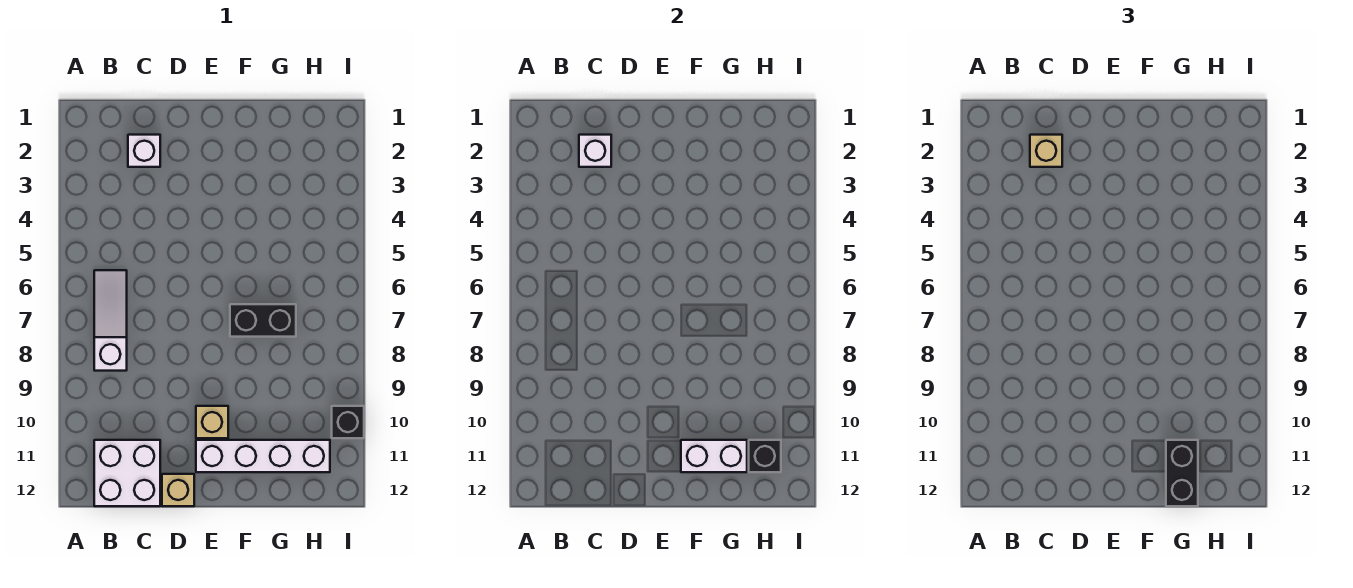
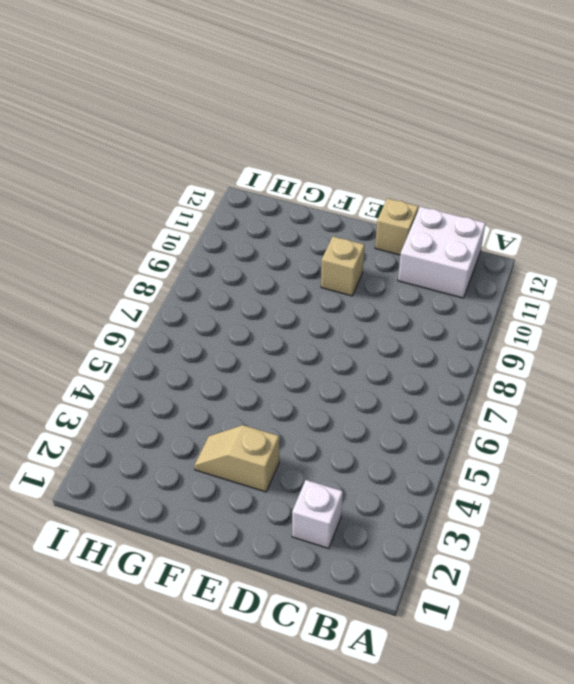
tan 1x2 slope [194,425,279,492] -> none
none -> white 1x3 slope [94,270,127,371]
none -> white 1x4 brick [196,440,330,472]
none -> black 1x2 brick [230,304,296,337]

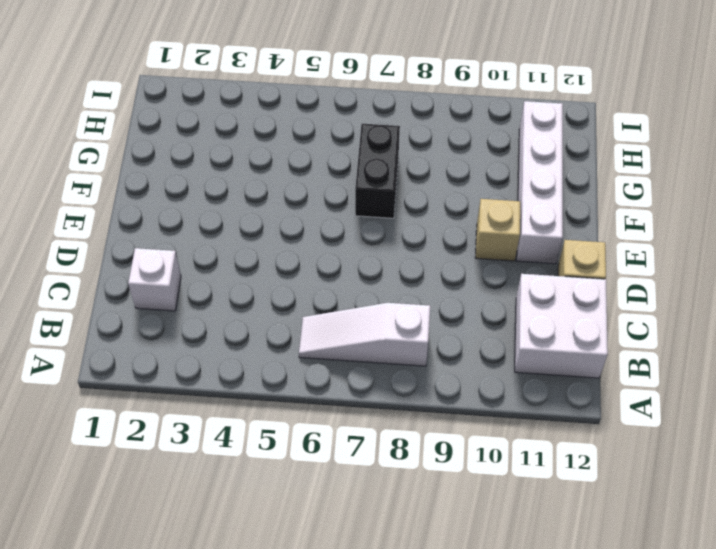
none -> black 1x1 brick [332,406,364,438]
none -> white 1x1 brick [579,135,611,167]
none -> white 1x2 brick [681,440,747,472]

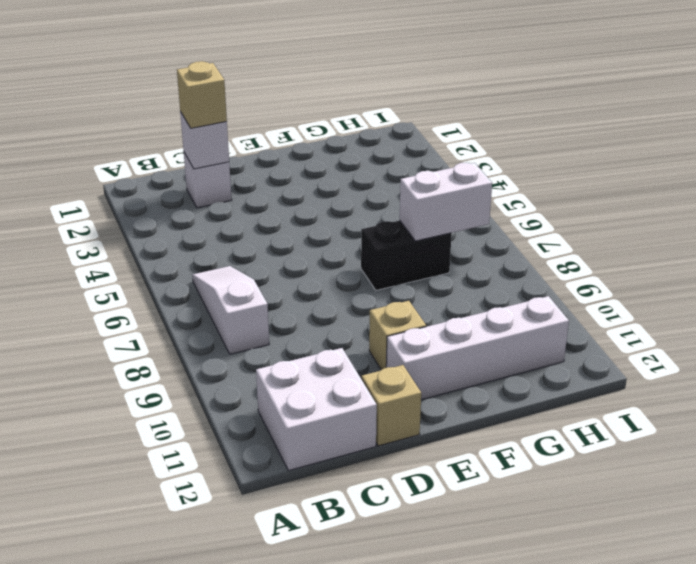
white 1x2 brick [400,162,492,241] -> white 1x2 brick moved to [681,440,747,472]
none -> black 1x1 brick [332,406,364,438]
none -> black 1x1 brick [749,440,781,472]
none -> black 1x2 brick [1166,440,1198,506]

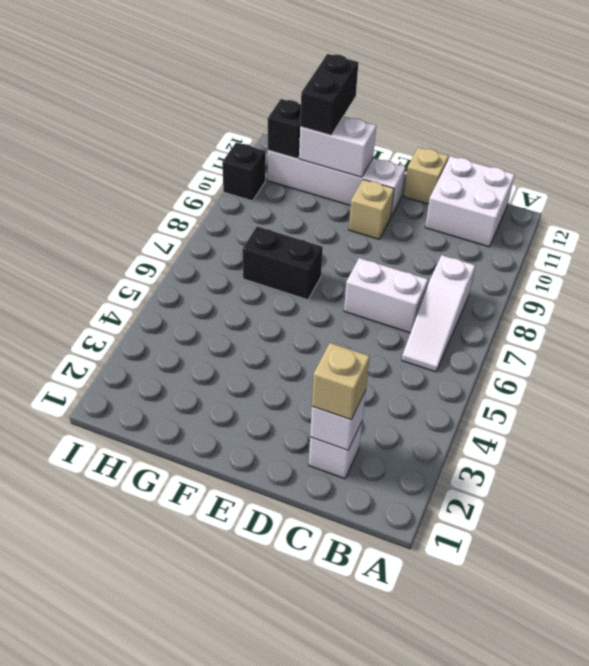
white 1x2 brick [344,258,428,333] -> none

